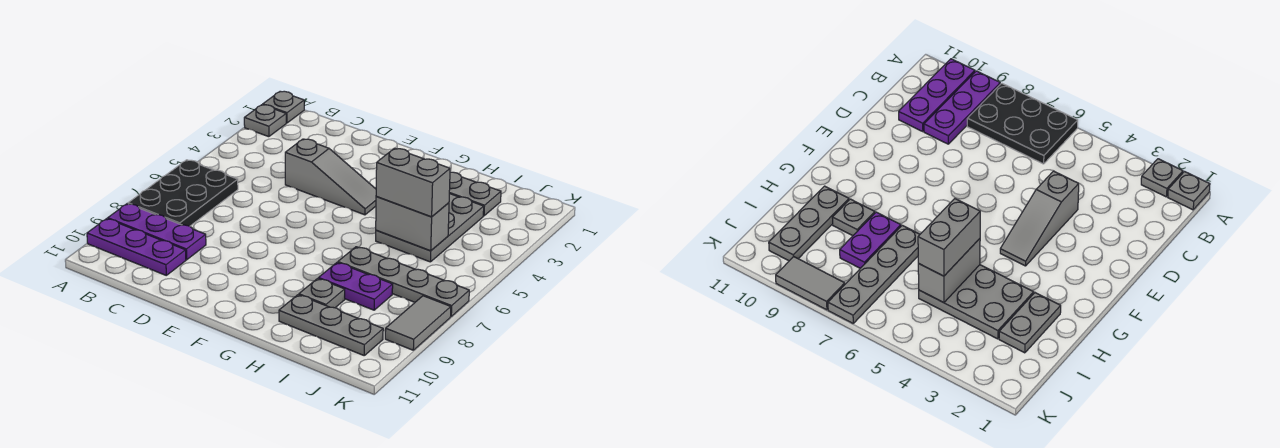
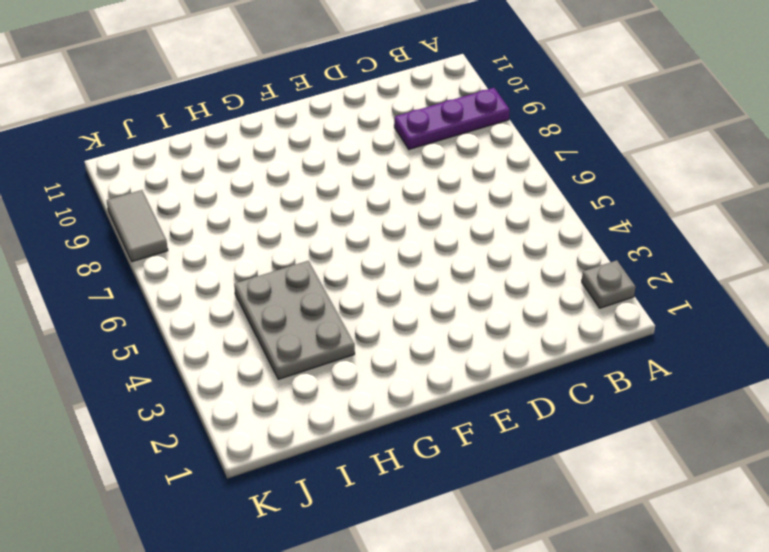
none -> grey 1x1 plate [263,91,304,123]
none -> black 2x3 plate [128,160,238,226]
none -> purple 1x3 plate [87,219,186,275]

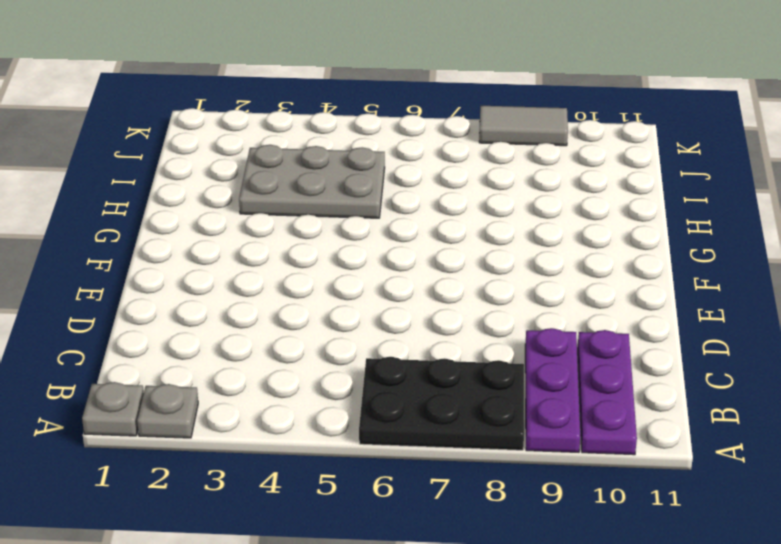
none -> grey 1x3 slope [285,139,376,215]
none -> grey 1x2 plate [449,172,501,216]
none -> grey 1x4 plate [338,247,469,316]

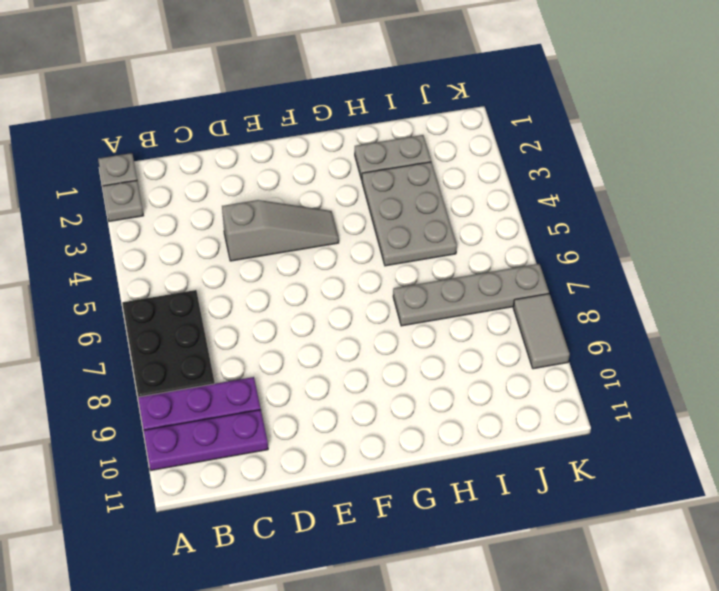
none -> purple 1x2 plate [319,262,393,310]
none -> grey 1x1 plate [299,278,345,308]
none -> grey 1x3 plate [279,295,383,355]

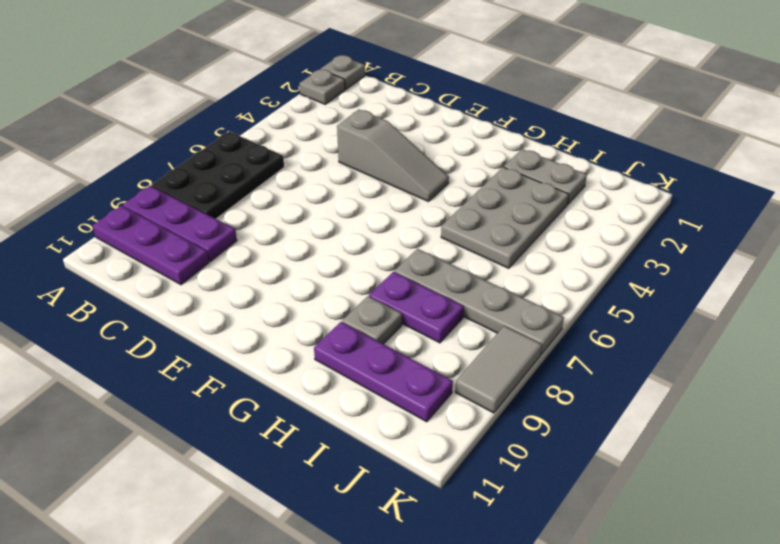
purple 1x3 plate [314,322,453,422] -> grey 1x3 plate [279,295,383,355]
none -> grey 1x2 brick [376,197,449,251]
none -> grey 1x2 brick [376,148,450,217]

